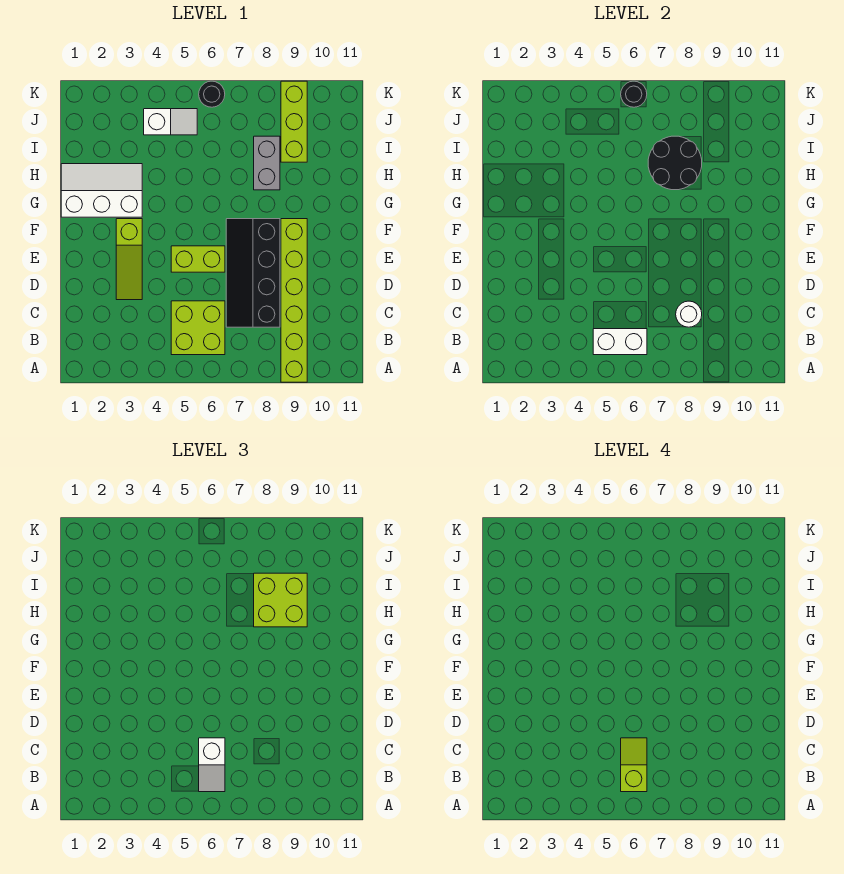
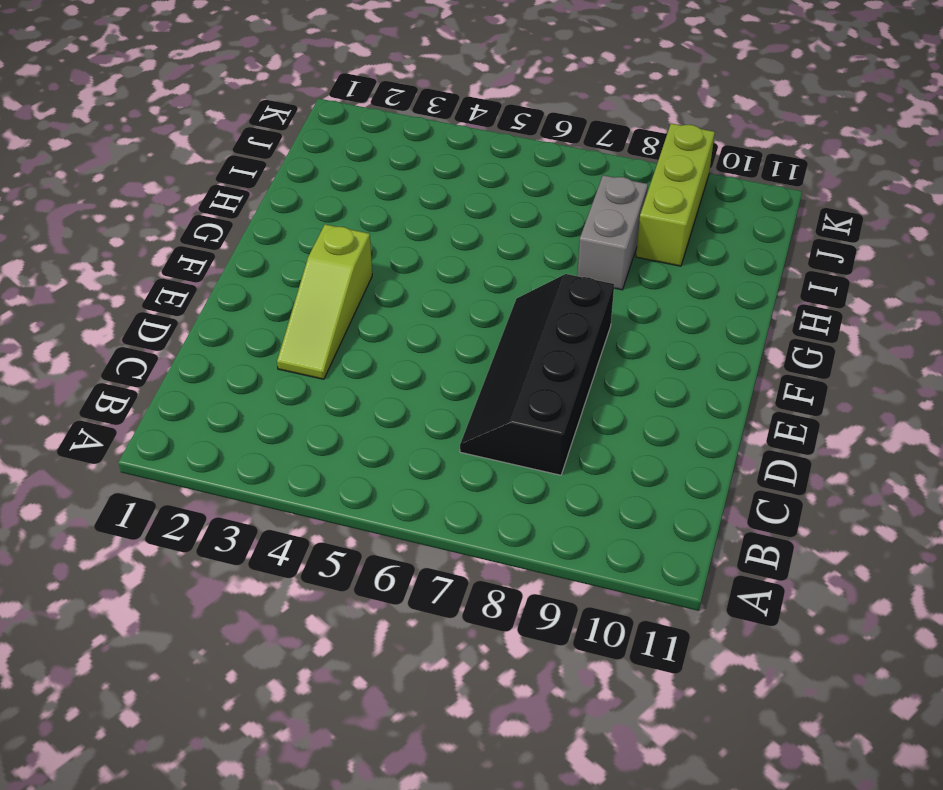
none -> lime 1x6 brick [281,219,307,382]
none -> lime 2x2 brick [171,301,225,355]
none -> lime 1x2 brick [171,246,225,272]

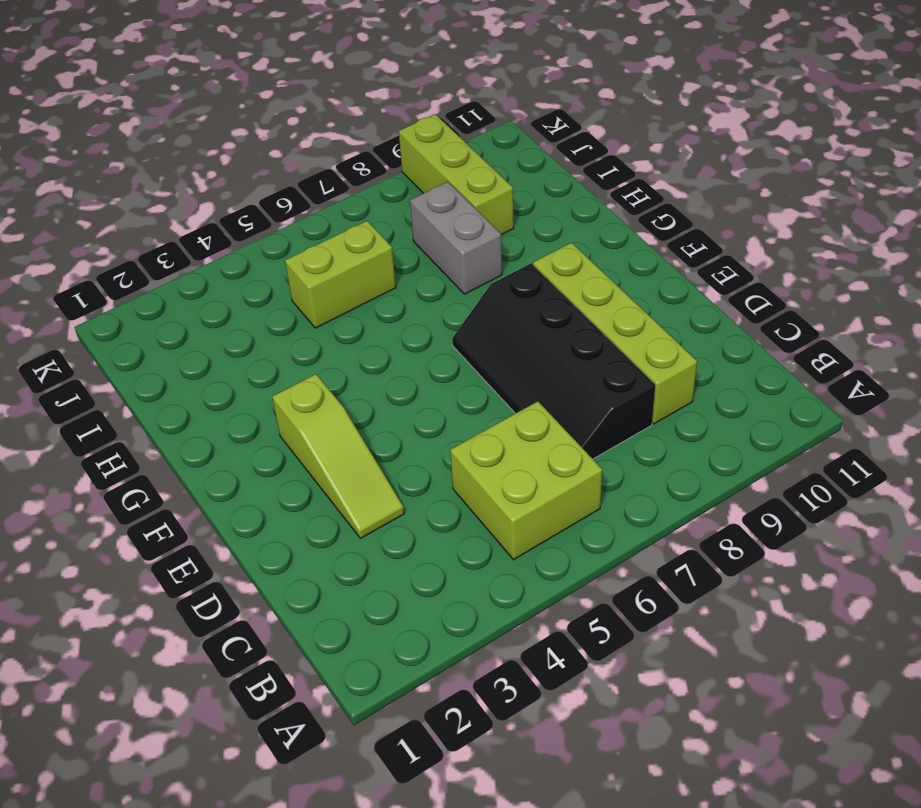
lime 1x4 brick [533,243,697,424] -> lime 1x6 brick [281,219,307,382]
lime 1x2 brick [285,221,396,328] -> lime 1x2 brick moved to [171,246,225,272]
none -> white 2x3 slope [61,164,142,217]
none -> white 1x2 slope [144,109,197,135]
none -> black 1x1 round brick [199,81,225,107]

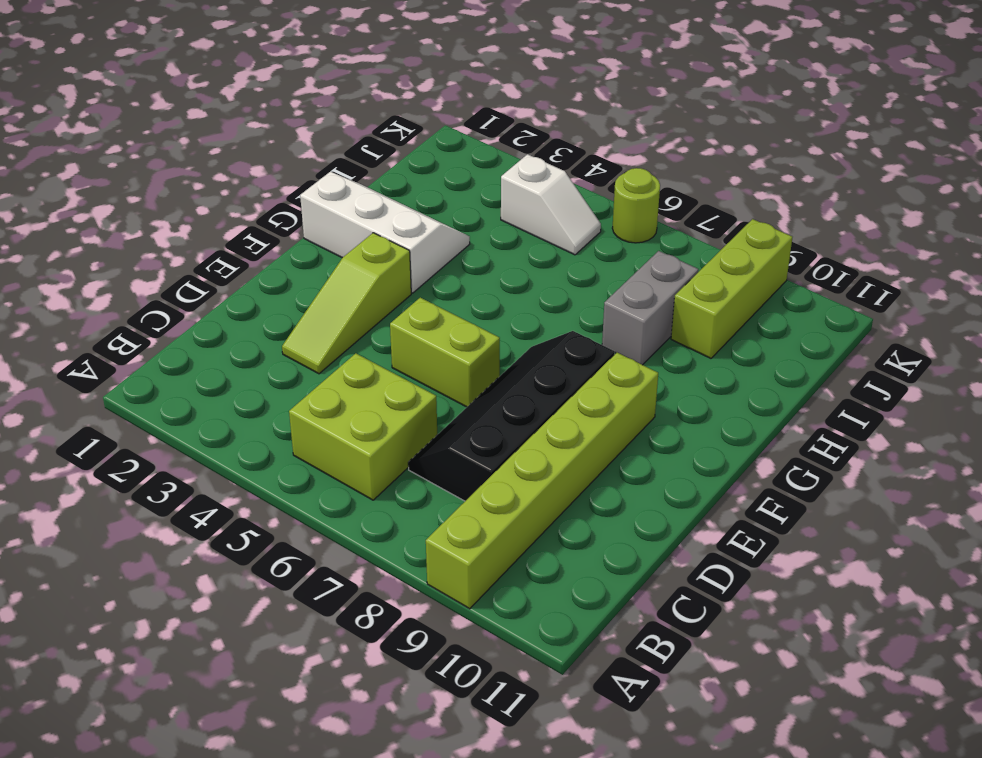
lime 1x1 round brick [612,168,660,243] -> black 1x1 round brick [199,81,225,107]
none -> white 1x2 brick [593,329,647,355]
none -> white 1x1 round brick [676,301,702,327]
none -> black 2x2 round brick [648,136,702,190]

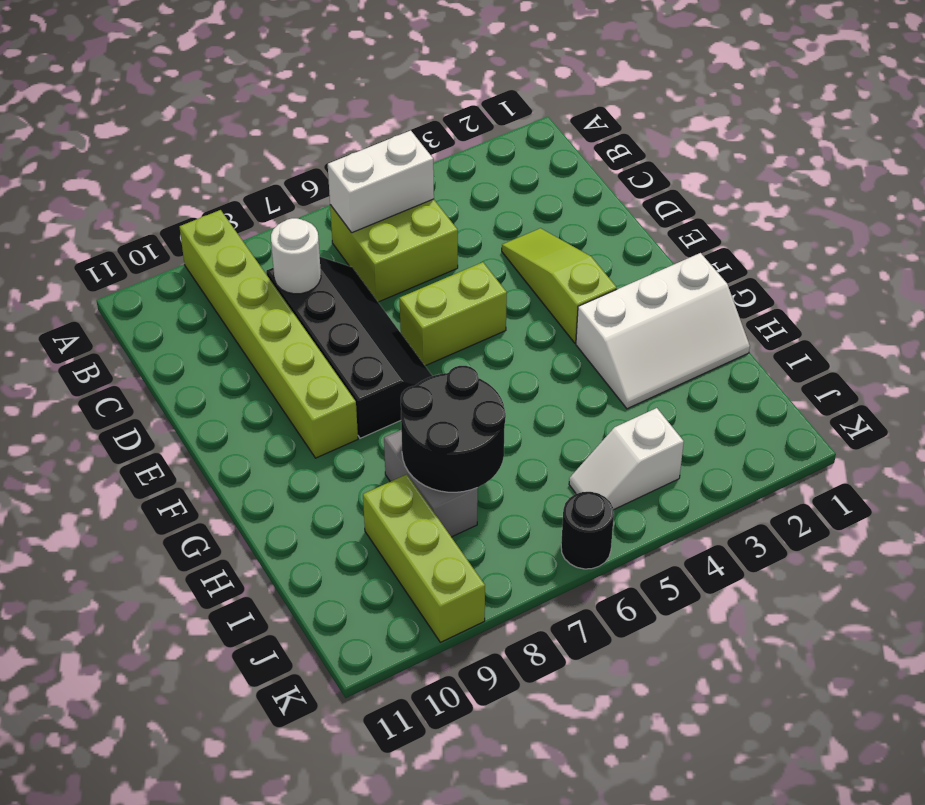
none -> black 1x1 round brick [621,81,647,107]
none -> white 1x2 slope [199,738,225,792]
none -> lime 2x2 brick [254,573,307,627]

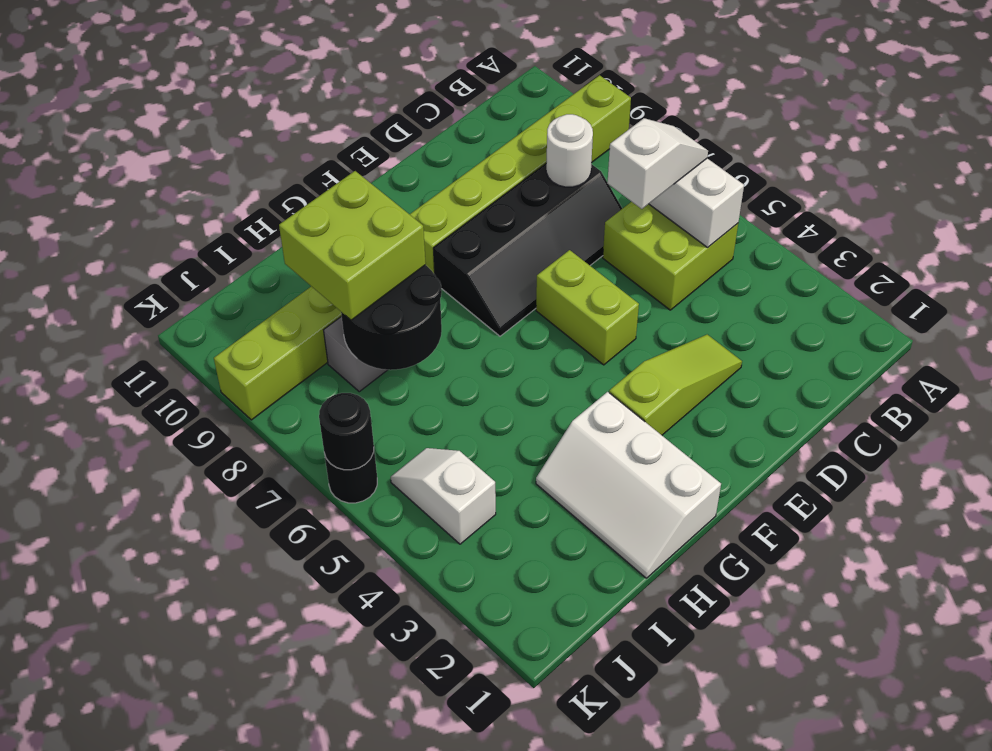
none -> lime 1x2 slope [621,738,647,792]

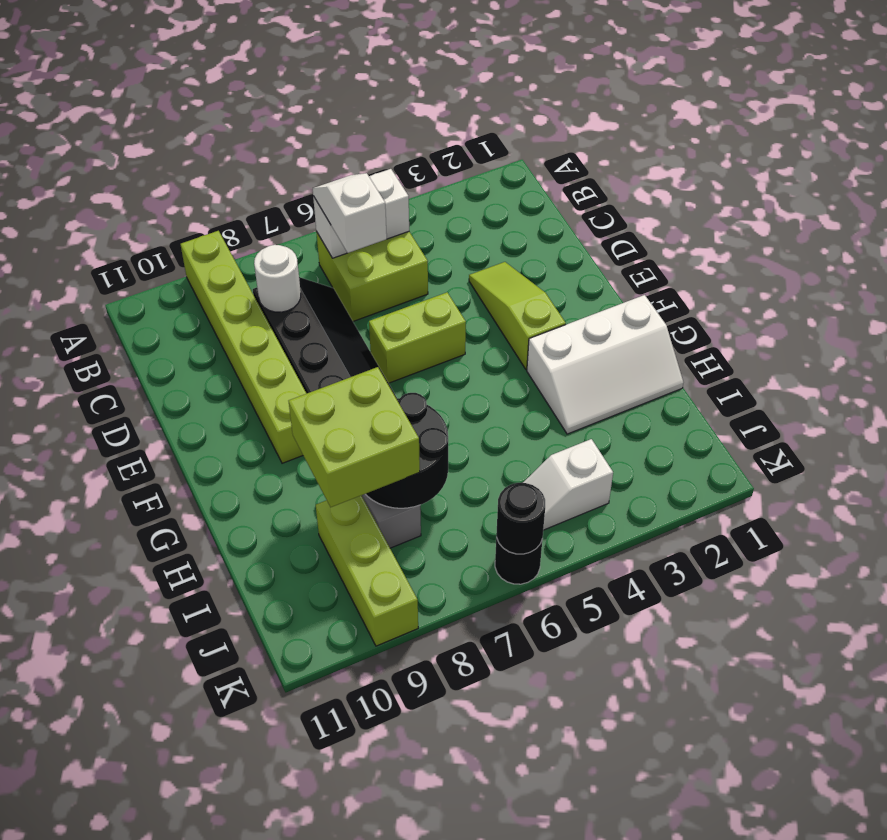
none -> lime 1x2 slope [621,738,647,792]

